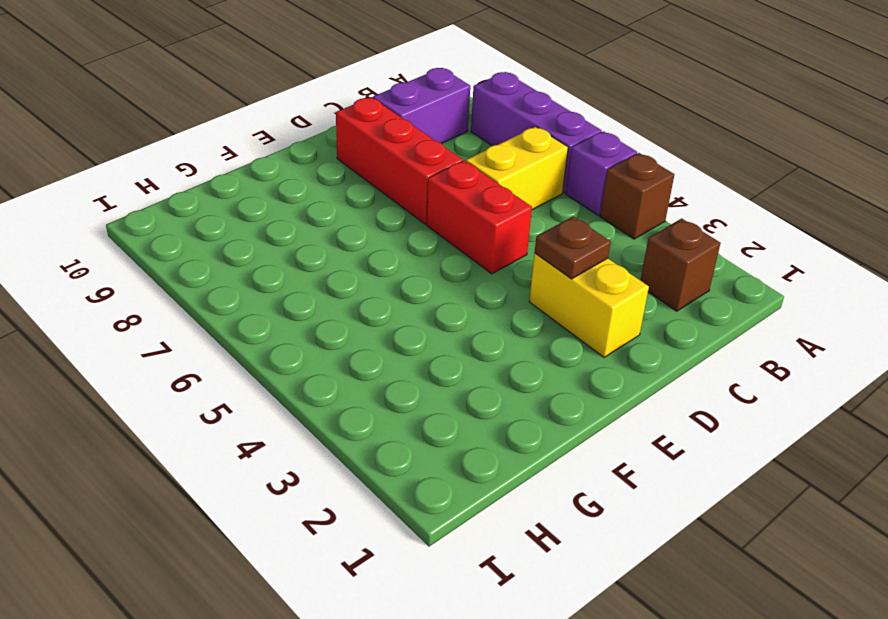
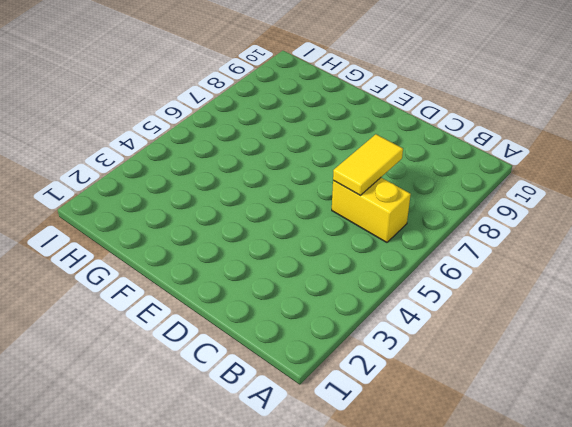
yellow 1x2 tile [333,134,403,195] -> none
none -> brown 1x1 brick [600,153,674,239]
none -> purple 1x1 brick [566,131,637,215]

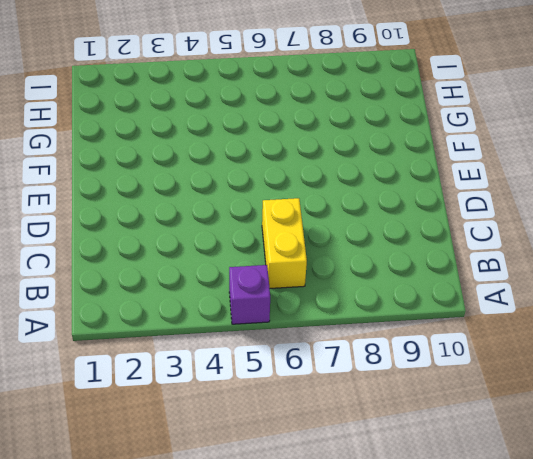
none -> brown 1x1 brick [600,153,674,239]
none -> purple 1x3 brick [471,72,602,193]

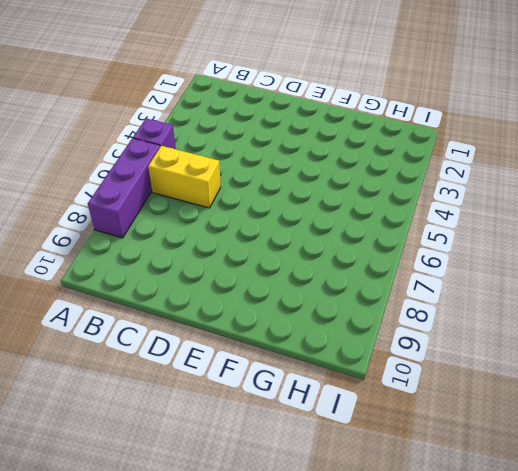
none -> brown 1x1 brick [600,153,674,239]
none -> brown 1x1 brick [640,218,721,311]

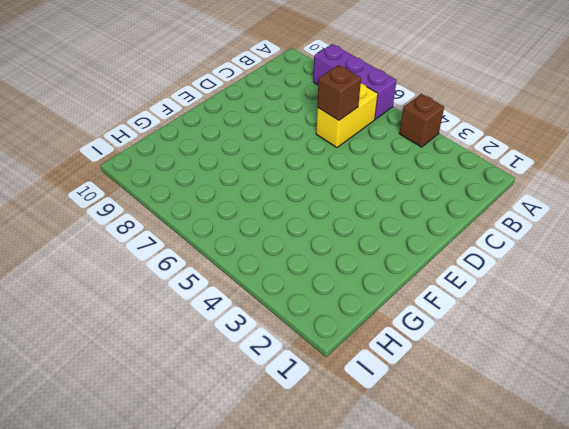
brown 1x1 brick [317,65,361,120] -> brown 1x1 brick moved to [640,218,721,311]
none -> purple 1x1 brick [566,131,637,215]
none -> purple 1x2 brick [373,68,470,144]

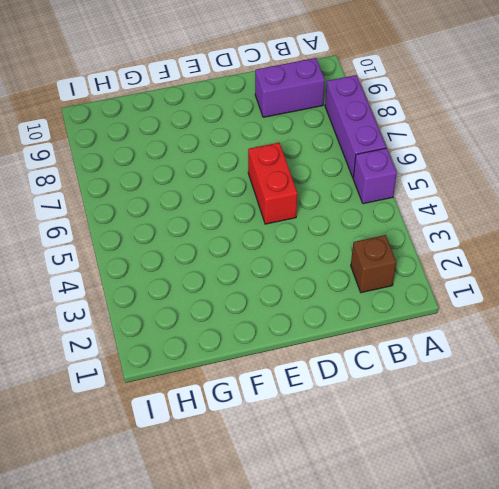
none -> brown 1x1 brick [600,153,674,239]
none -> yellow 1x2 brick [466,127,568,210]

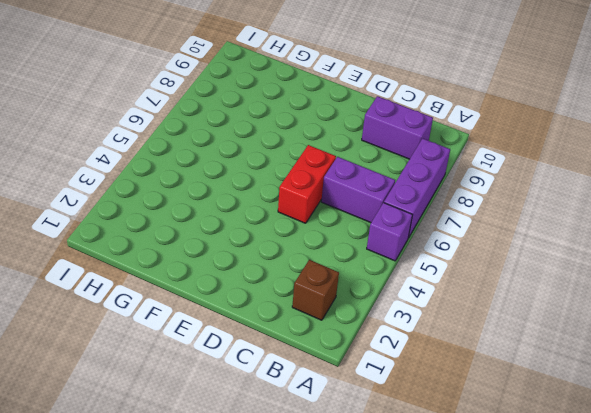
purple 1x2 brick [321,157,395,223] -> yellow 1x2 brick [466,127,568,210]
none -> brown 1x1 brick [600,153,674,239]
none -> yellow 1x2 brick [529,253,649,357]

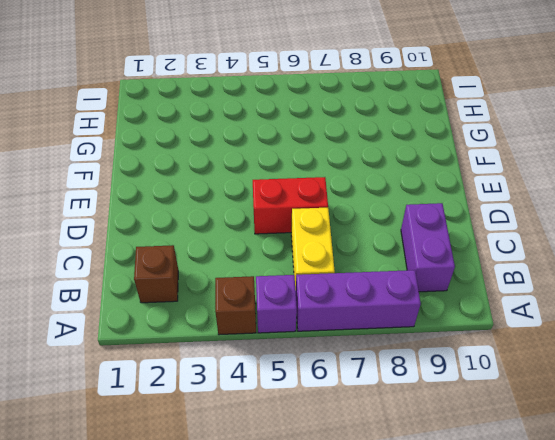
none -> yellow 1x2 brick [529,253,649,357]
none -> red 1x3 brick [336,97,463,224]

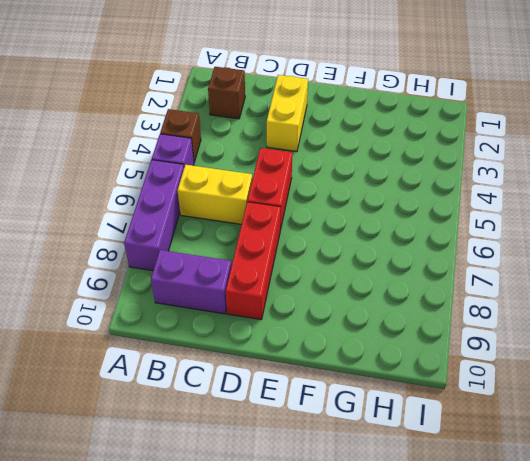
none -> brown 1x1 plate [535,216,611,279]

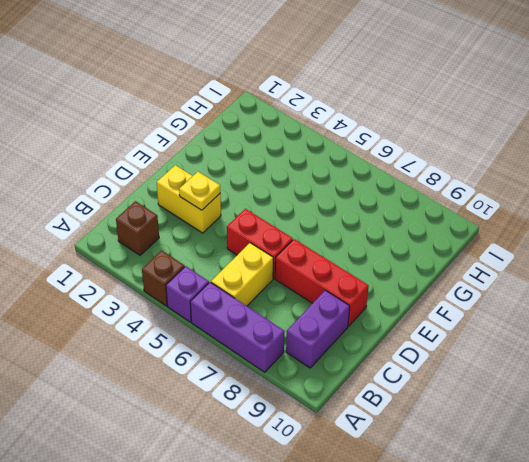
yellow 1x1 plate [179,172,220,210] -> brown 1x1 plate [535,216,611,279]

